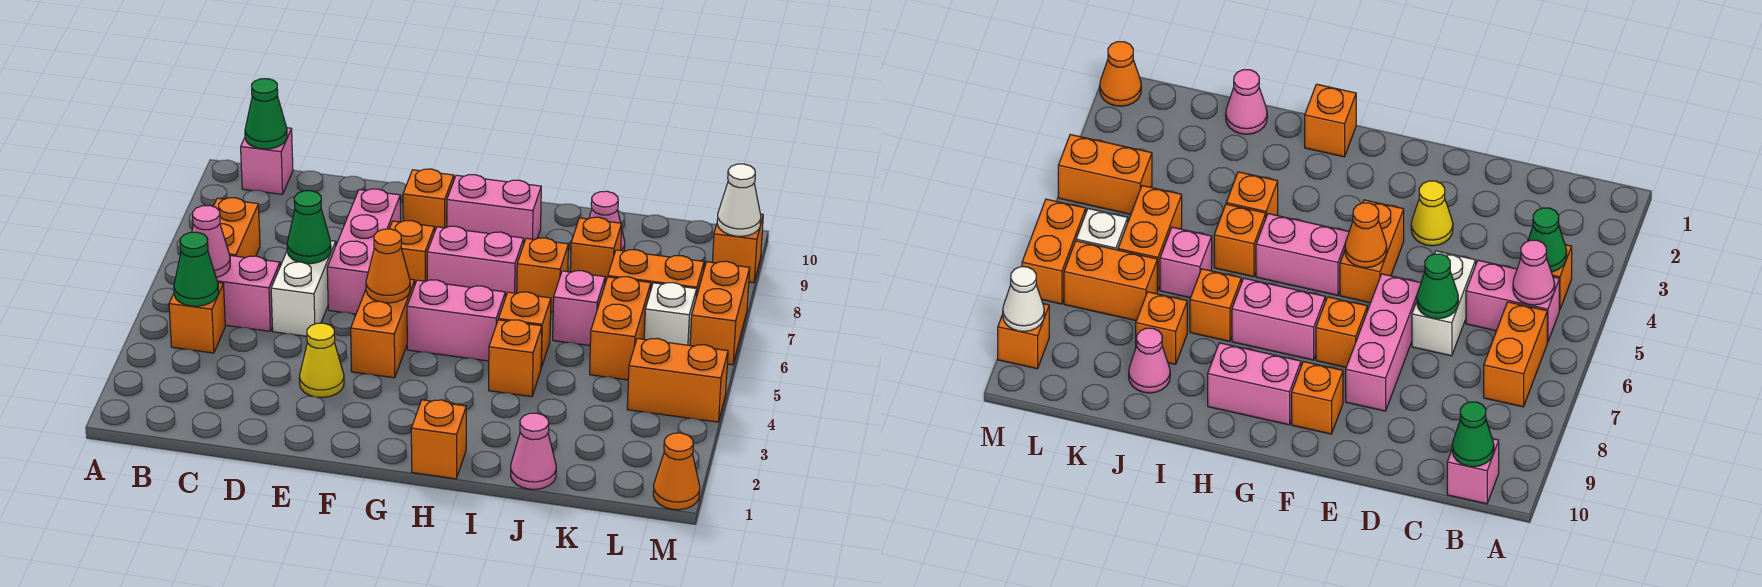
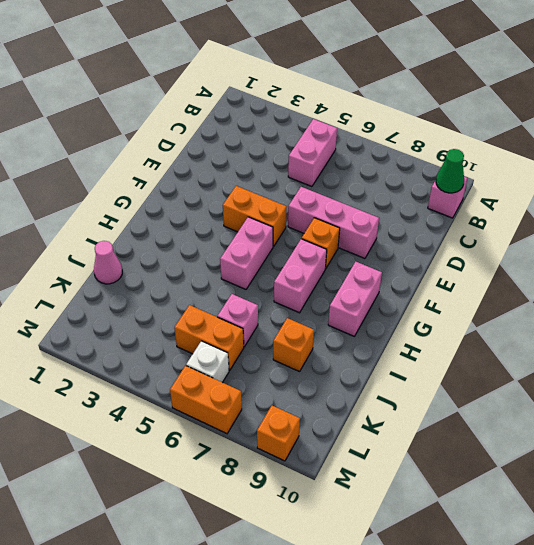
none -> orange 1x1 brick [169,283,225,353]
none -> orange 1x2 brick [213,198,260,258]
none -> white 1x2 brick [271,241,336,336]
none -> yellow 1x1 cone [299,323,344,397]

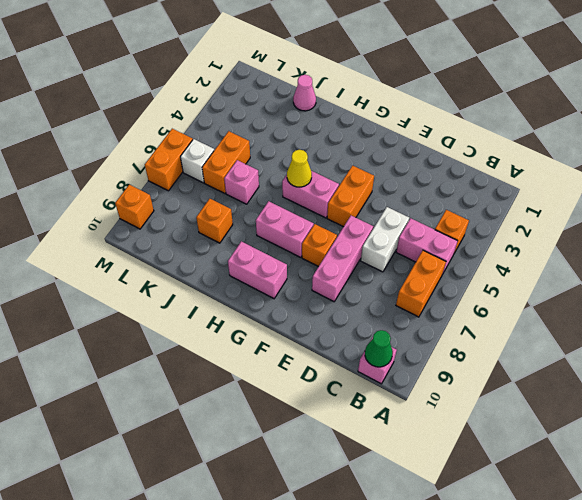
yellow 1x1 cone [287,150,312,187] -> yellow 1x1 cone moved to [299,323,344,397]
none -> orange 1x1 brick [403,169,454,230]
none -> orange 1x1 brick [411,400,466,479]
none -> orange 1x1 brick [489,320,542,397]
none -> orange 1x1 brick [499,292,551,368]

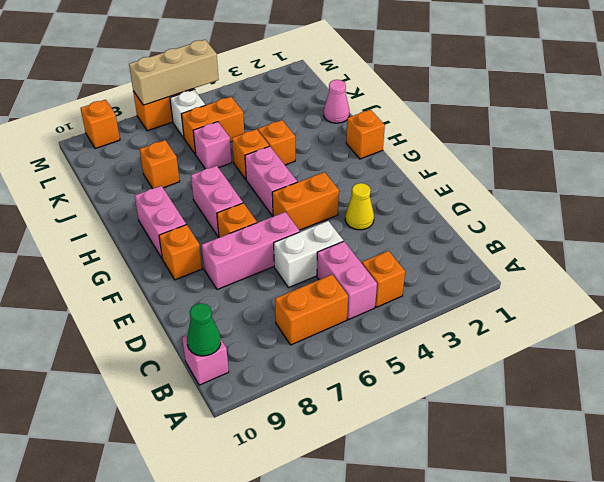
tan 1x3 brick [129,40,219,105] -> none
none -> orange 1x1 brick [517,238,569,312]
none -> pink 1x1 cone [589,191,625,251]
none -> orange 1x2 brick [608,250,704,297]
none -> orange 1x2 brick [627,338,728,422]

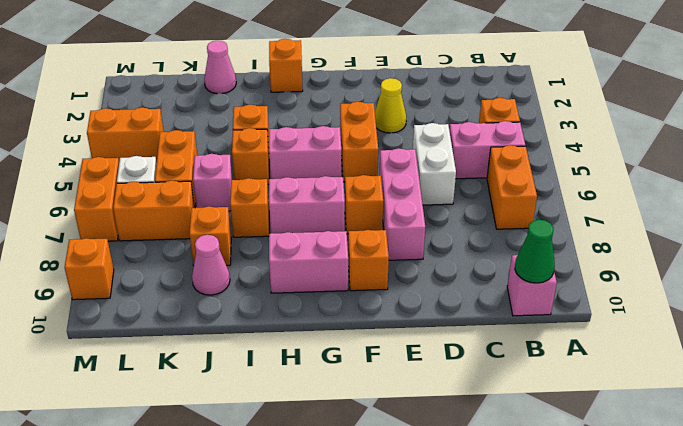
none -> orange 1x1 cone [653,433,700,510]
none -> green 1x1 cone [174,232,218,306]
none -> pink 1x1 cone [192,205,230,278]
none -> green 1x1 cone [287,191,331,264]

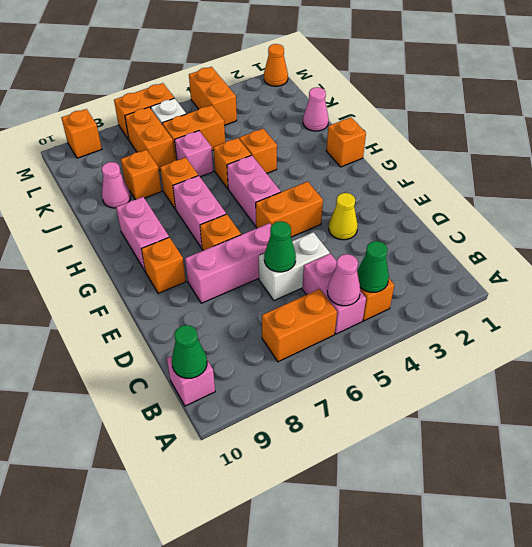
none -> orange 1x1 cone [366,229,410,303]
none -> white 1x1 cone [717,164,761,236]

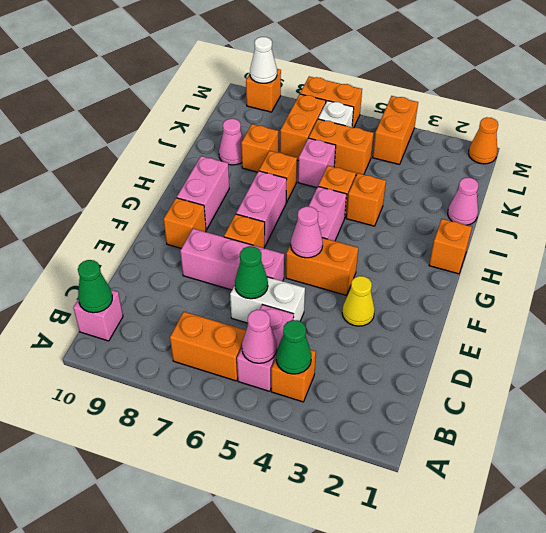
pink 1x1 cone [291,206,323,258] -> orange 1x1 cone [366,229,410,303]

